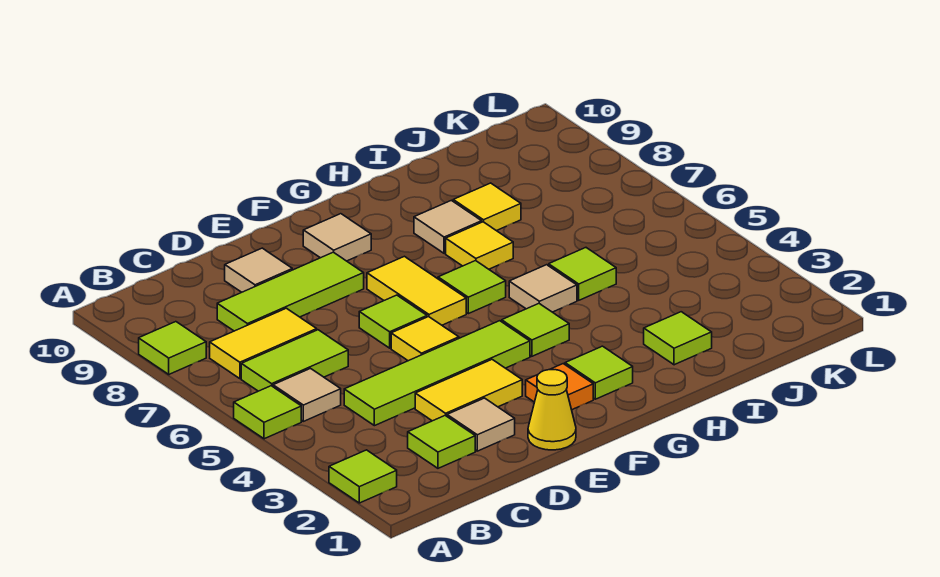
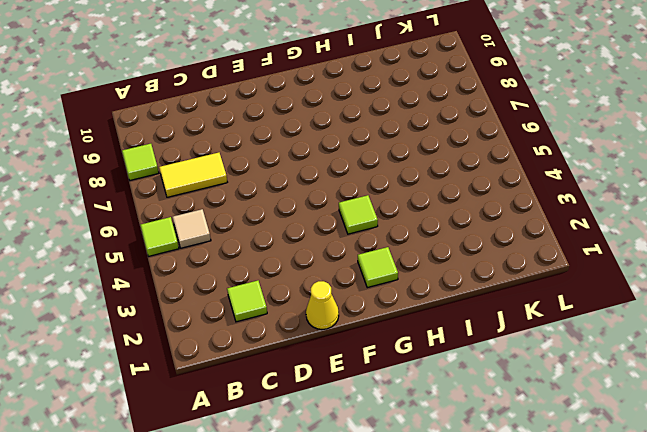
none -> lime 1x1 tile [329,450,397,503]
none -> lime 1x2 tile [241,330,348,391]
none -> lime 1x4 tile [344,321,530,426]

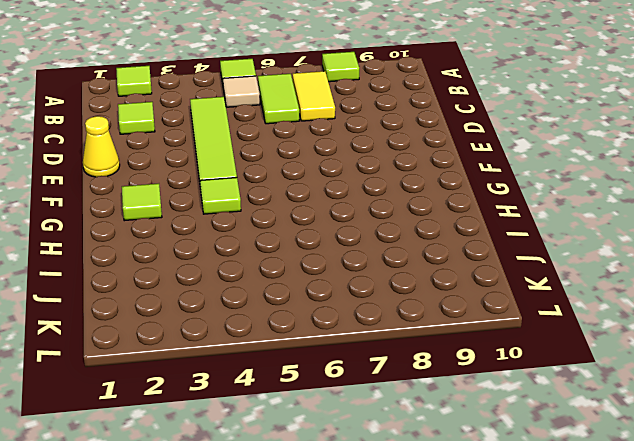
none -> lime 1x3 tile [217,252,364,331]
none -> tan 1x1 tile [447,398,515,451]
none -> yellow 1x2 tile [415,360,522,421]

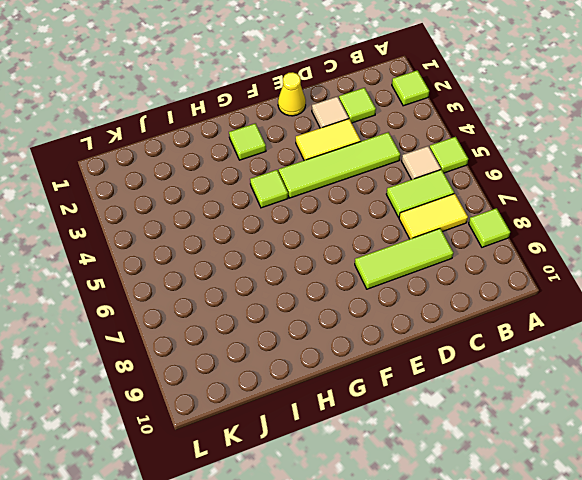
none -> tan 1x1 tile [225,248,292,292]
none -> yellow 1x1 tile [391,317,459,361]
none -> lime 1x1 tile [359,295,427,348]

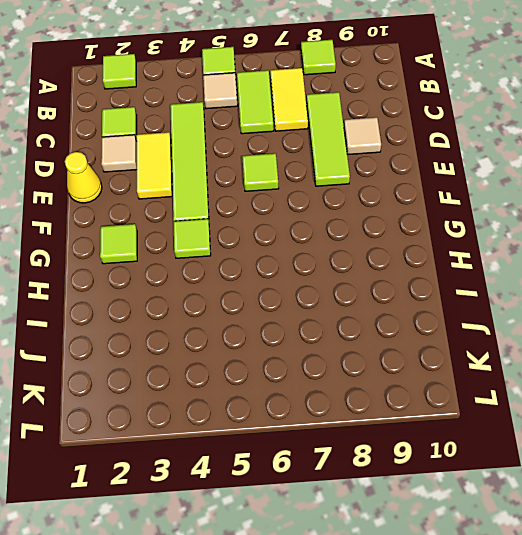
none -> yellow 1x1 tile [391,317,459,361]
none -> orange 1x1 tile [526,364,593,410]
none -> yellow 1x2 tile [367,256,466,325]

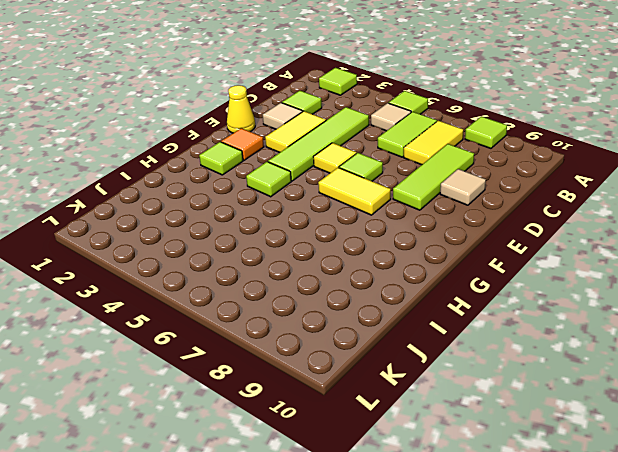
none -> tan 1x1 tile [303,214,371,261]
none -> lime 1x1 tile [438,261,506,314]
none -> tan 1x1 tile [509,265,577,312]

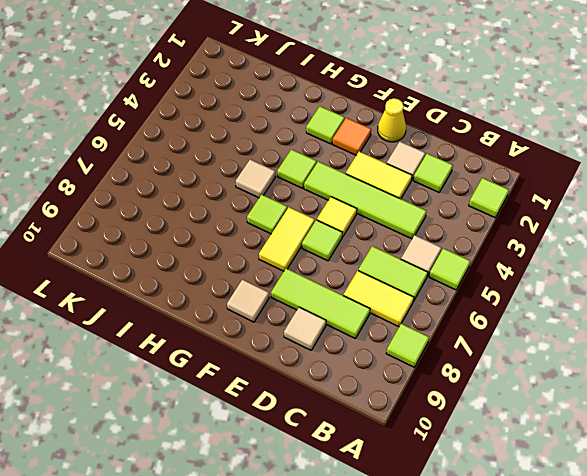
none -> yellow 1x1 tile [446,222,513,269]
none -> tan 1x1 tile [414,200,482,253]
none -> lime 1x1 tile [644,312,712,365]

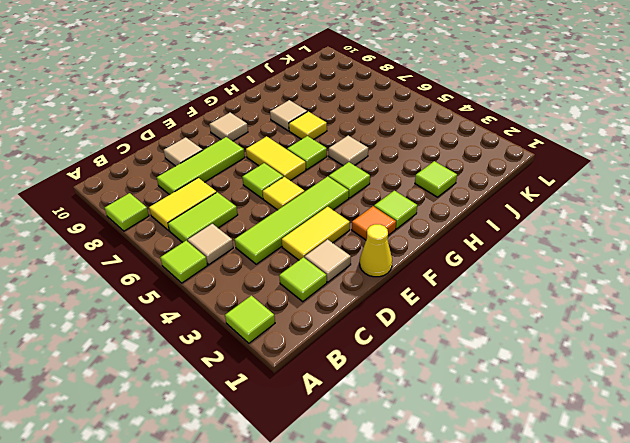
none -> lime 1x1 tile [549,248,616,300]
none -> yellow 1x1 tile [453,183,521,231]

